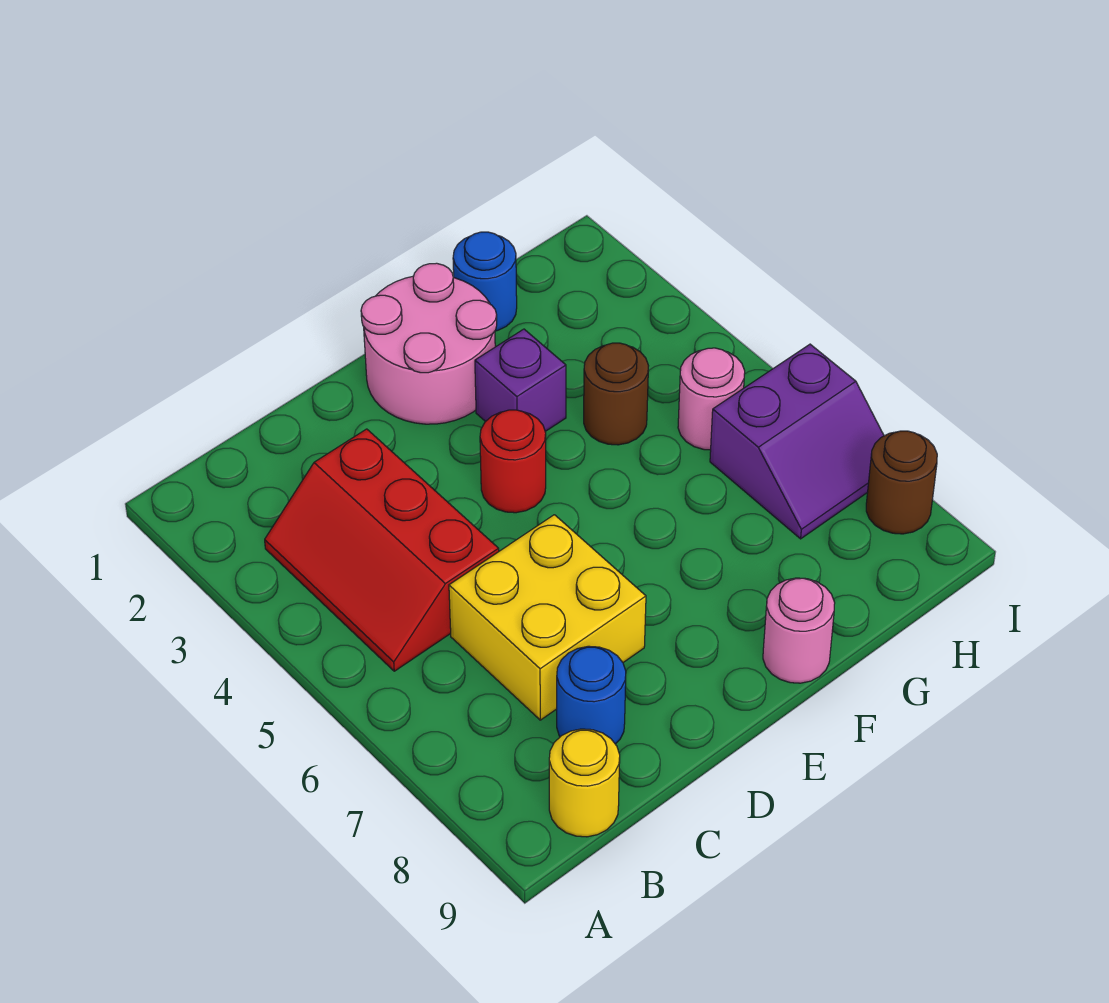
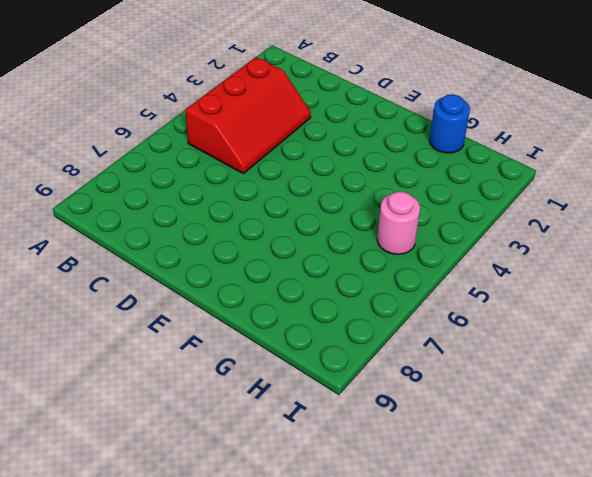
red 2x3 slope [186,57,311,174] -> red 2x3 slope turned to [265,429,499,671]
none -> yellow 1x1 round brick [549,729,620,837]
none -> yellow 2x2 brick [449,515,646,720]
none -> blue 1x1 round brick [557,646,626,744]

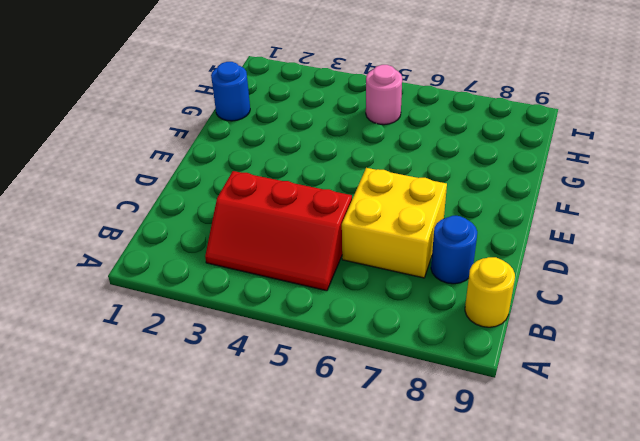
none -> pink 2x2 round brick [361,263,497,424]
none -> red 1x1 round brick [480,410,546,513]
none -> purple 1x1 brick [475,329,566,431]

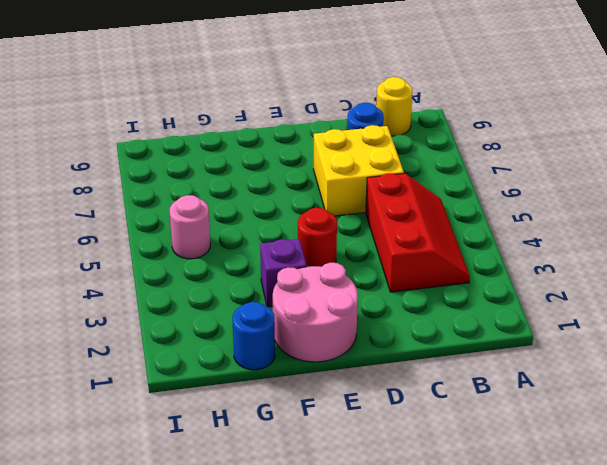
none -> pink 1x1 round brick [763,578,835,683]
none -> brown 1x1 round brick [584,343,648,445]
none -> purple 2x2 slope [710,344,884,539]

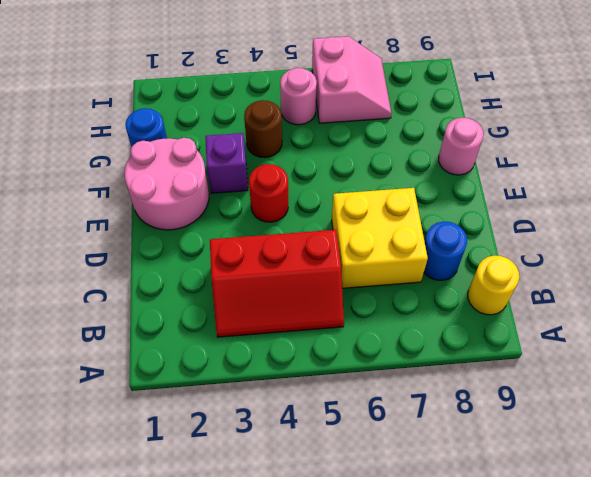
pink 2x2 slope [312,36,391,123] -> purple 2x2 slope [710,344,884,539]
none -> brown 1x1 round brick [866,431,937,534]

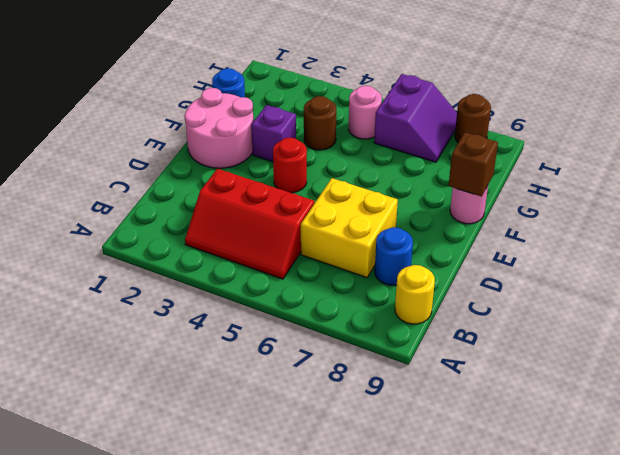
brown 1x1 brick [449,132,498,196] -> none

